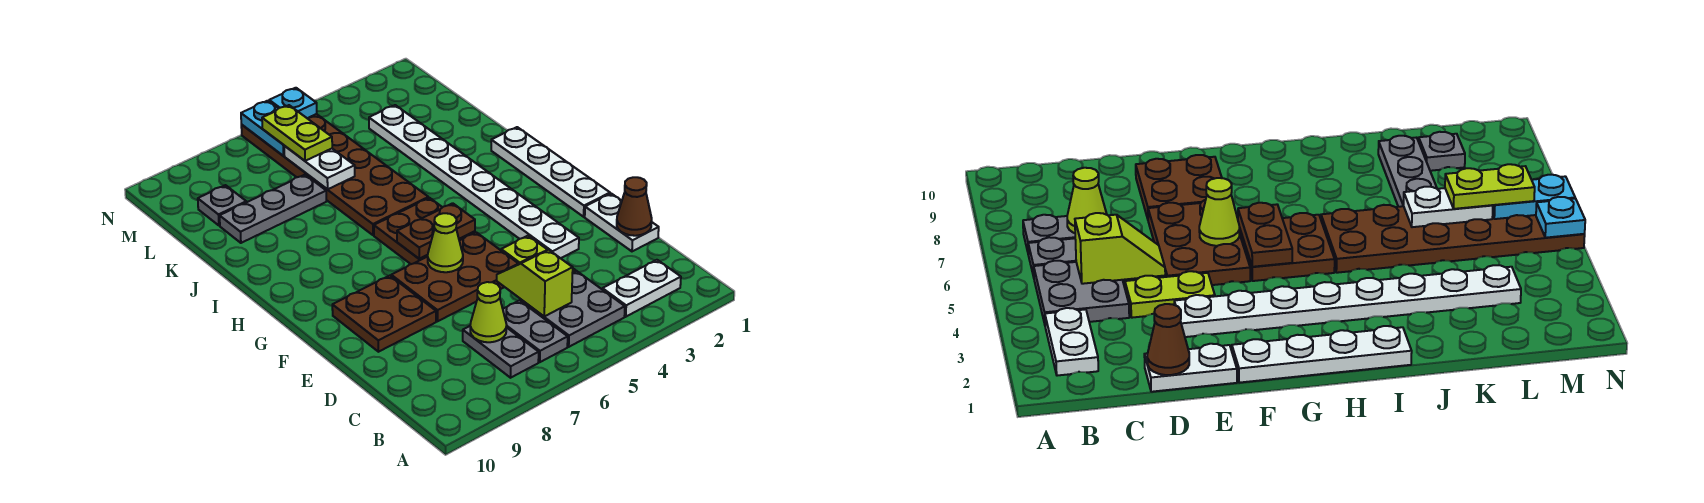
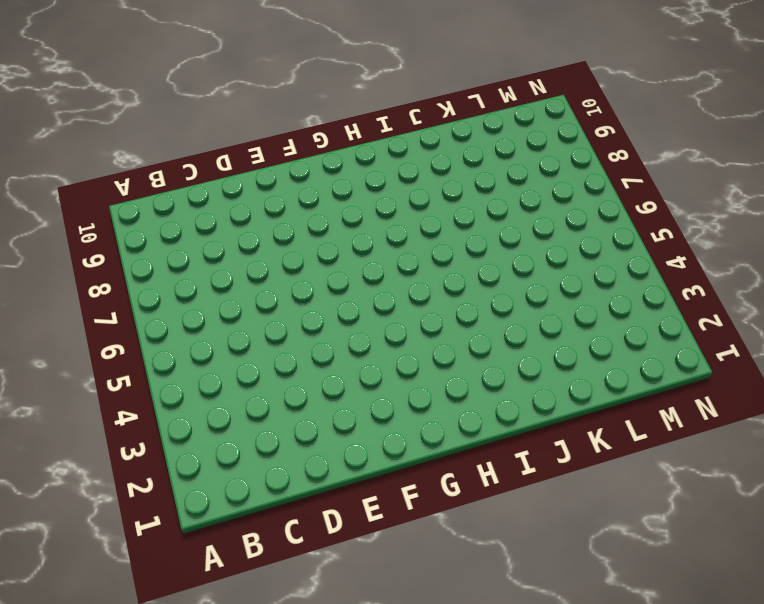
none -> white 1x2 plate [602,260,681,317]
none -> grey 2x2 plate [521,271,625,347]
none -> grey 1x2 plate [503,300,568,362]

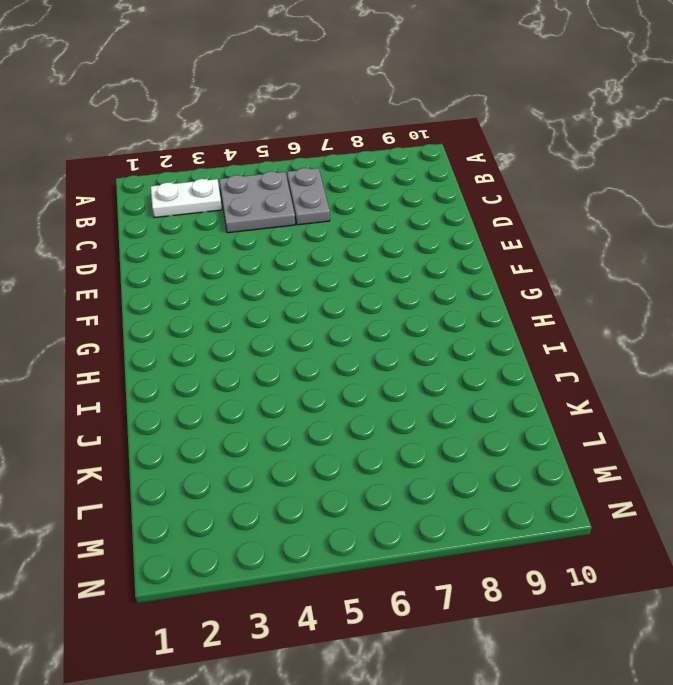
none -> grey 1x2 plate [463,326,539,378]
none -> white 1x2 plate [585,194,659,251]
none -> lime 1x2 plate [501,236,575,273]

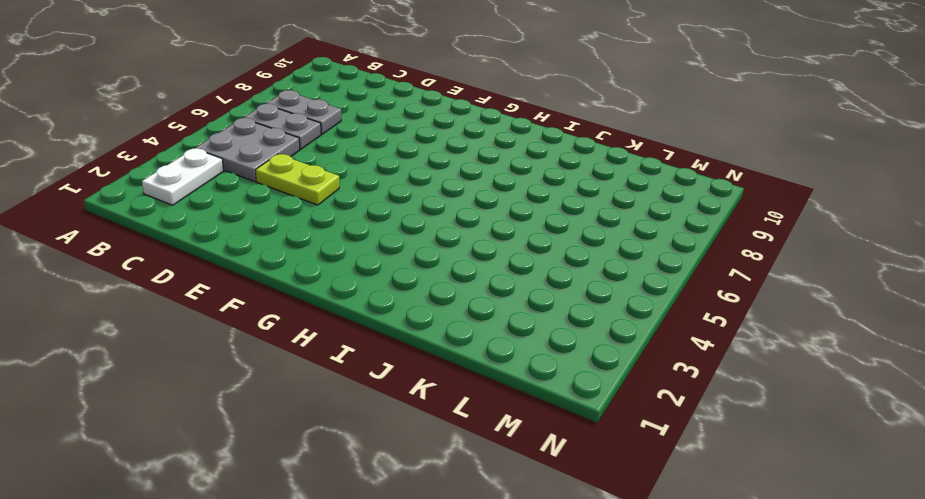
none -> white 1x2 plate [585,194,659,251]
none -> white 1x8 plate [369,105,579,258]
none -> brown 2x3 plate [391,232,518,321]

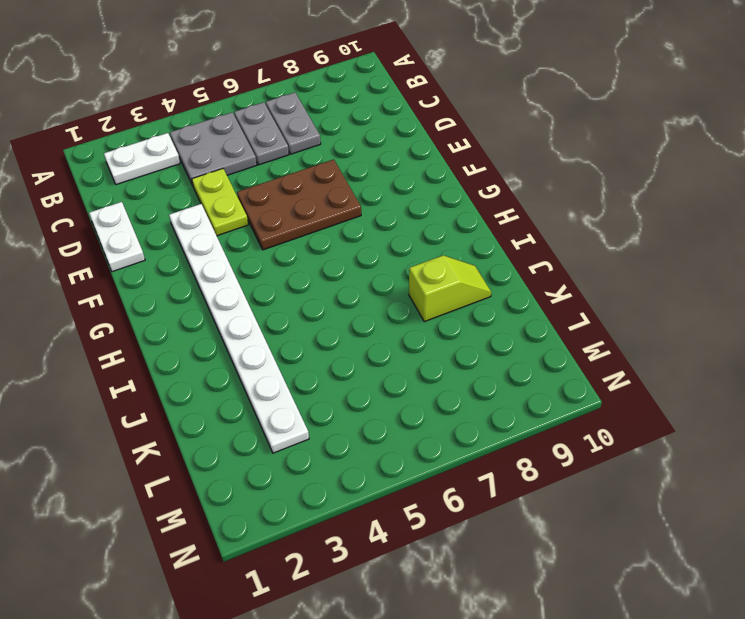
lime 1x2 slope [409,255,491,321] -> lime 1x2 slope turned to [497,250,573,316]
none -> brown 2x2 plate [332,276,436,352]
none -> white 1x4 plate [491,127,610,217]
none -> brown 2x2 plate [374,198,475,264]

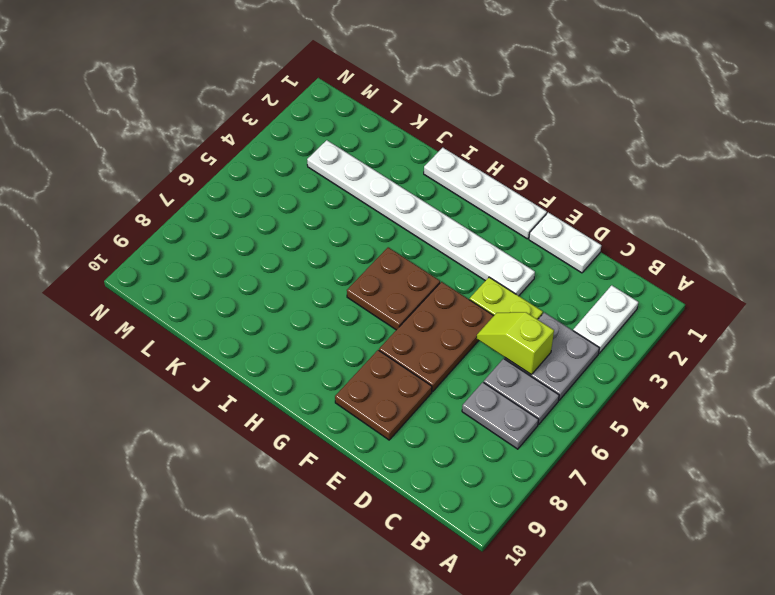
none -> brown 2x6 plate [241,114,428,235]
none -> grey 1x3 plate [220,175,326,243]
none -> grey 1x1 plate [198,185,246,226]

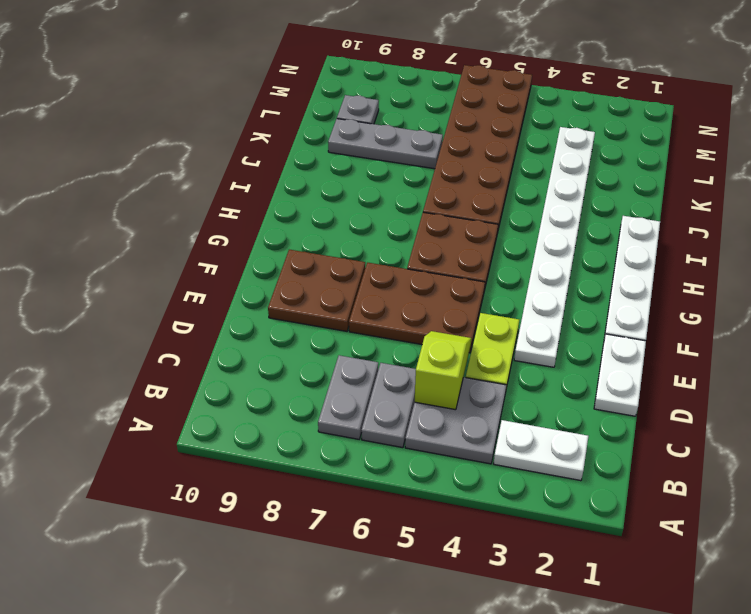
none -> lime 1x1 cone [470,282,507,342]
none -> brown 1x1 cone [617,177,652,236]
none -> lime 1x1 cone [428,213,463,272]

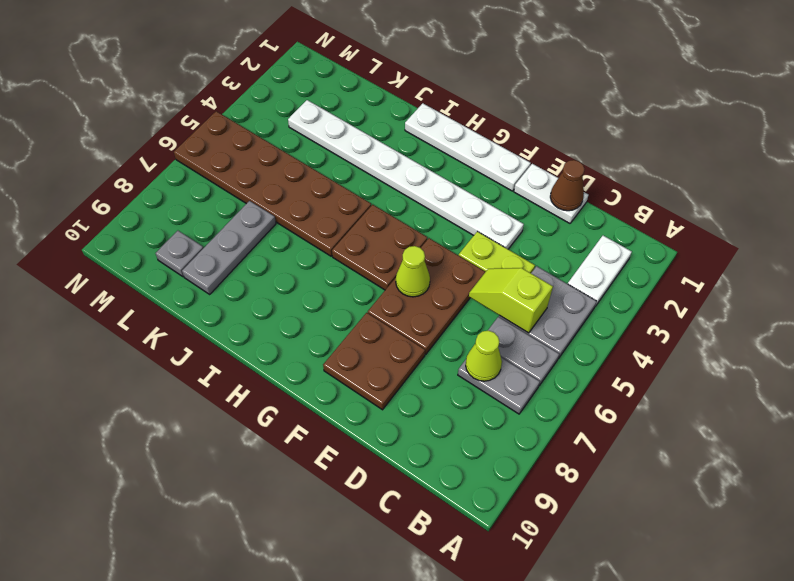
none -> brown 1x2 plate [397,203,475,259]
none -> white 1x2 plate [284,146,355,189]
none -> cyan 1x2 plate [241,101,284,156]

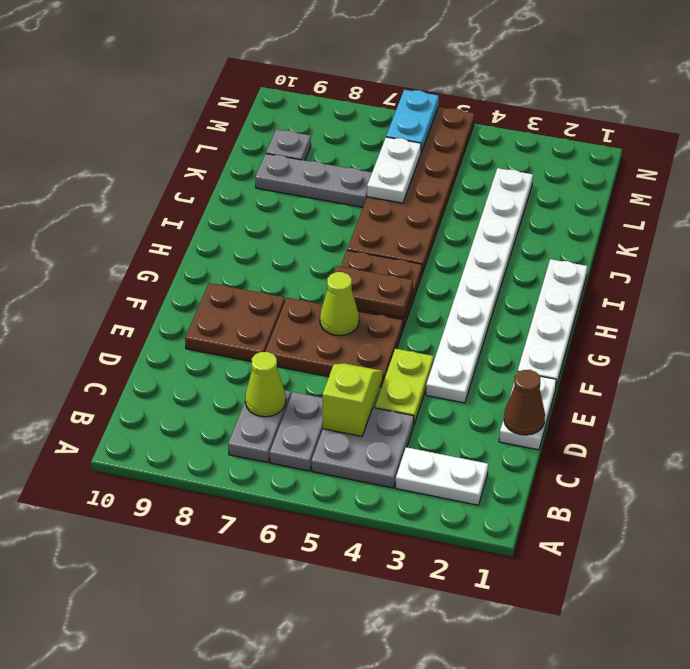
none -> cyan 1x1 plate [269,88,317,118]
none -> lime 1x2 plate [262,105,332,161]

